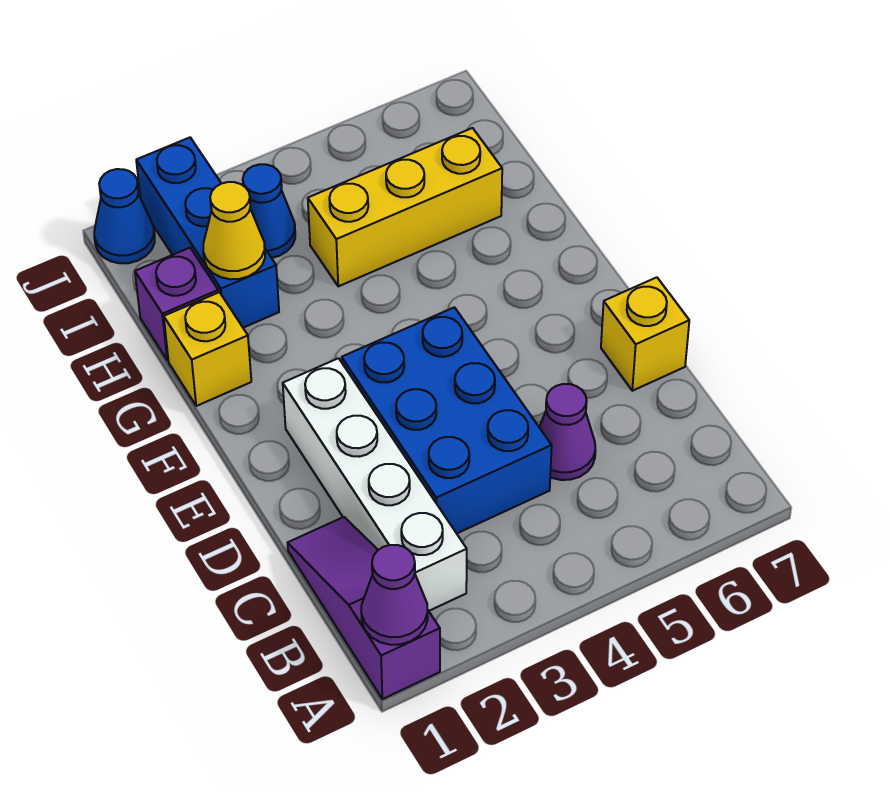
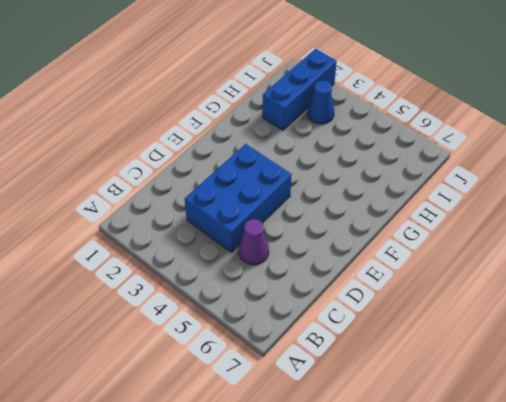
none -> purple 1x3 slope [288,517,440,699]
none -> white 1x4 brick [283,358,467,611]
none -> yellow 1x1 brick [601,277,689,391]

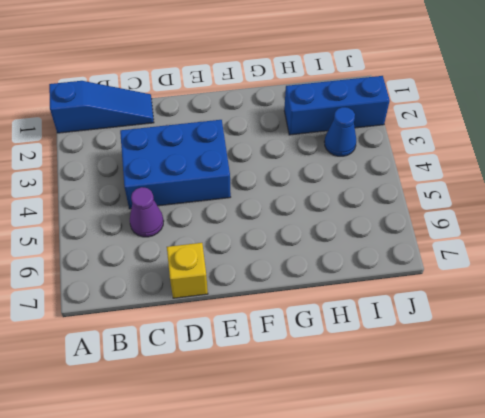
blue 1x3 slope [49,81,154,133] -> purple 1x3 slope [288,517,440,699]
none -> white 1x4 brick [283,358,467,611]
none -> yellow 1x1 brick [164,292,251,406]
none -> purple 1x1 brick [135,248,218,360]

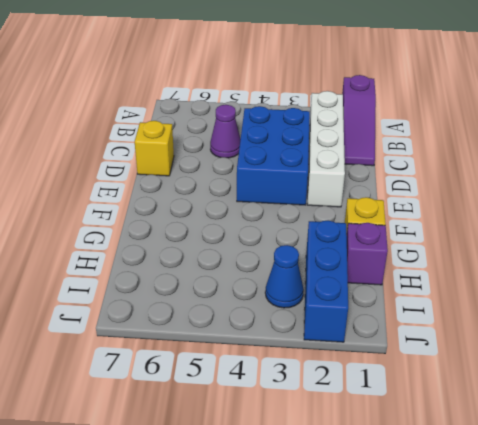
none -> yellow 1x3 brick [308,128,502,286]
none -> blue 1x1 cone [94,169,155,263]
none -> purple 1x1 cone [361,545,428,645]

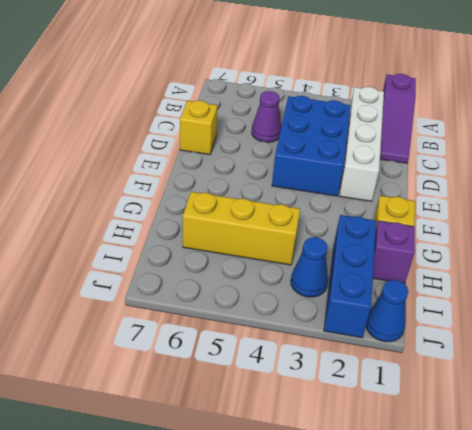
none -> purple 1x1 cone [361,545,428,645]
none -> yellow 1x1 cone [203,182,265,279]

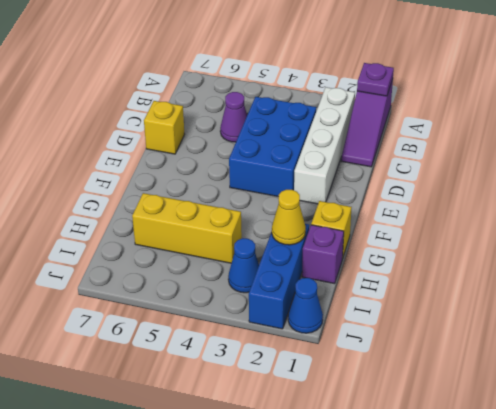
purple 1x1 plate [357,63,394,96] -> purple 1x1 cone [361,545,428,645]

